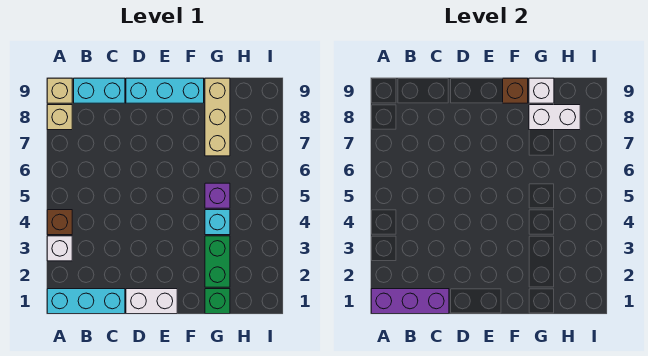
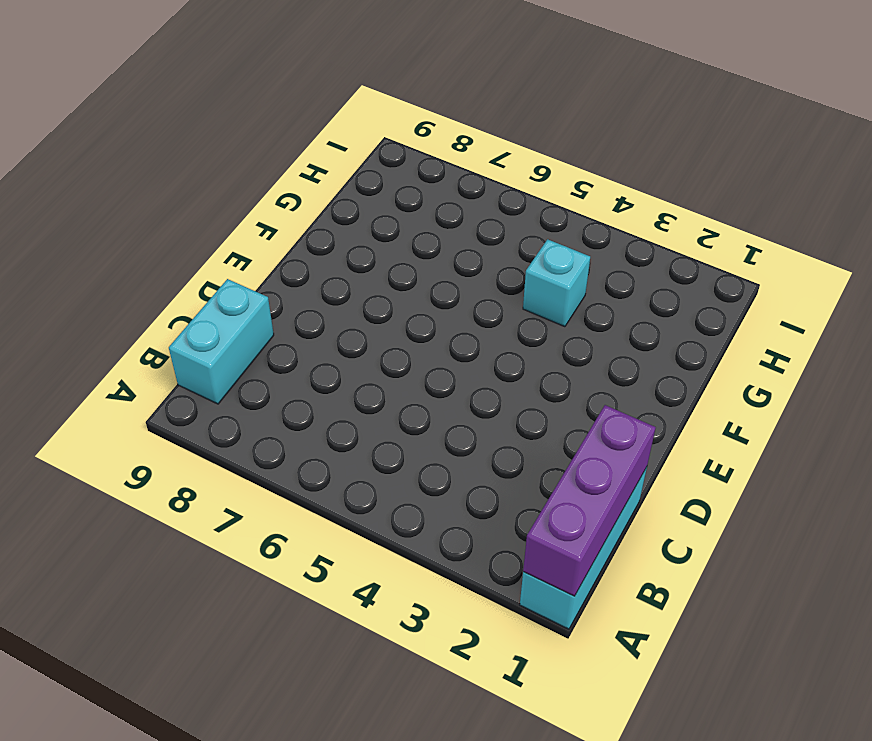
none -> white 1x1 brick [47,236,72,261]
none -> brown 1x1 brick [47,210,72,235]
none -> tan 1x1 brick [47,105,72,130]

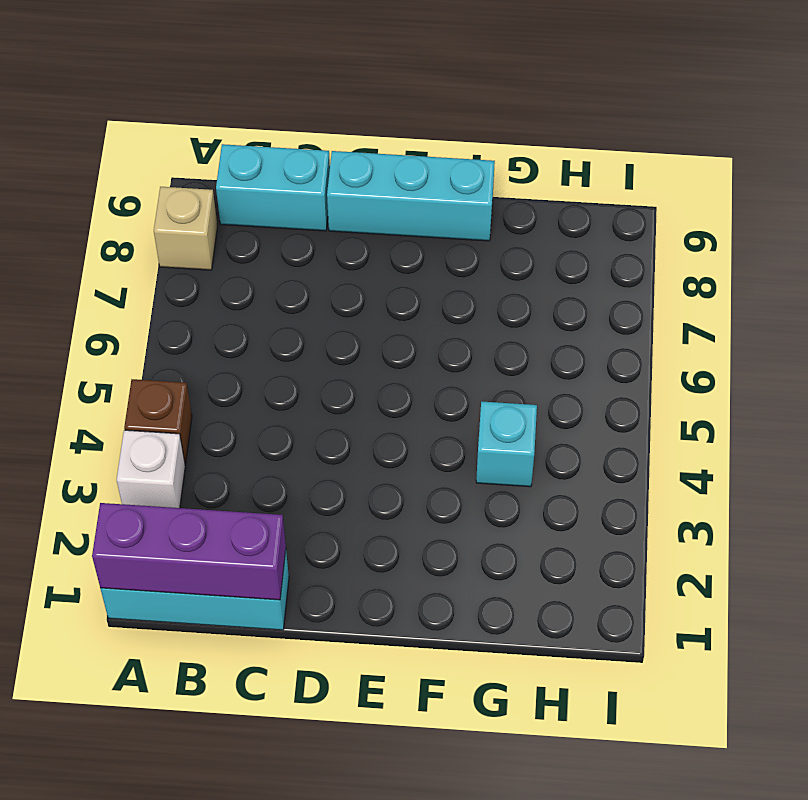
none -> tan 1x1 brick [47,78,72,103]
none -> white 1x2 brick [126,289,177,314]
none -> green 1x1 brick [205,289,230,314]

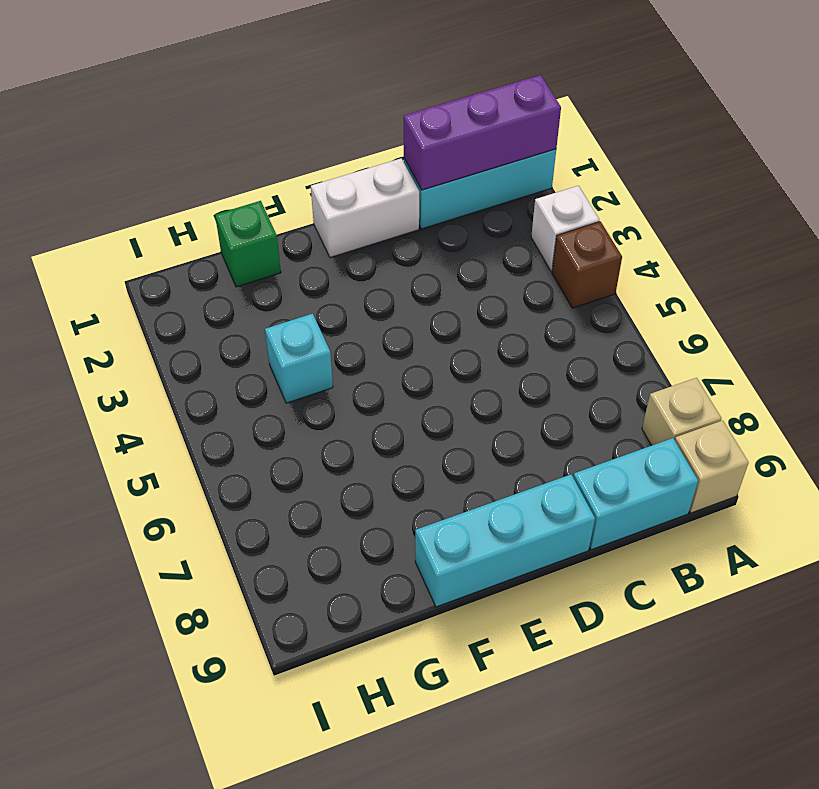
none -> green 1x2 brick [205,236,230,287]
none -> purple 1x1 brick [205,183,230,208]
none -> tan 1x3 brick [205,78,230,156]

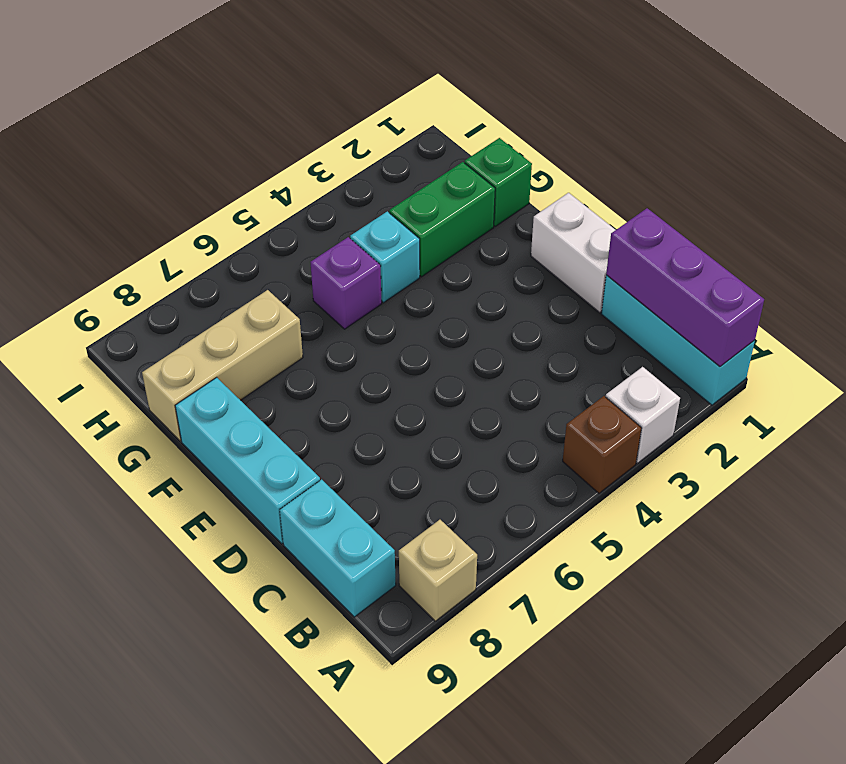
none -> tan 1x1 brick [47,78,72,103]
none -> brown 1x1 brick [503,78,528,103]
none -> white 1x2 brick [529,105,580,130]

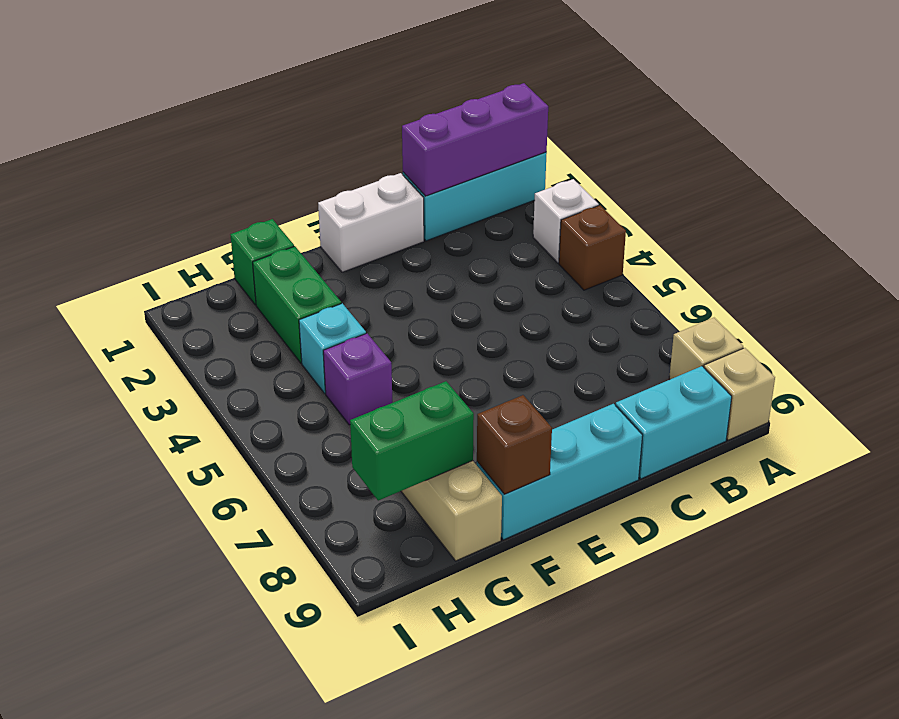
green 1x2 brick [350,381,474,501] -> white 1x2 brick [529,105,580,130]
none -> white 1x1 brick [529,78,554,103]

